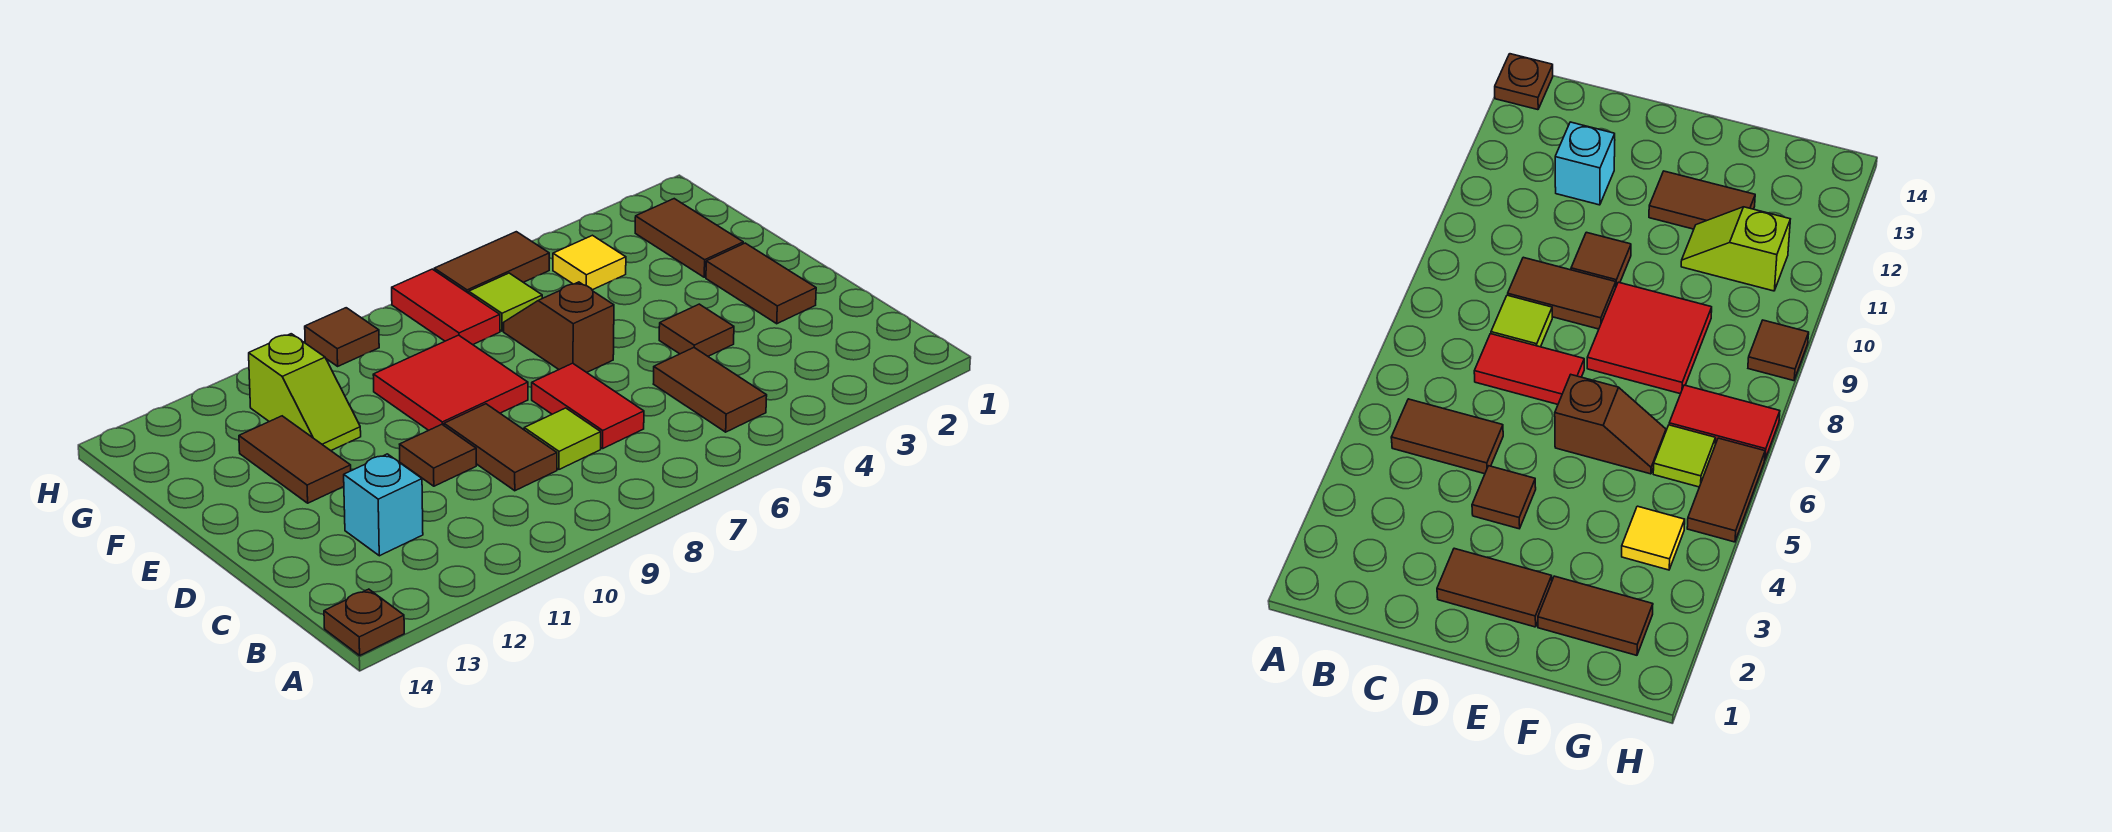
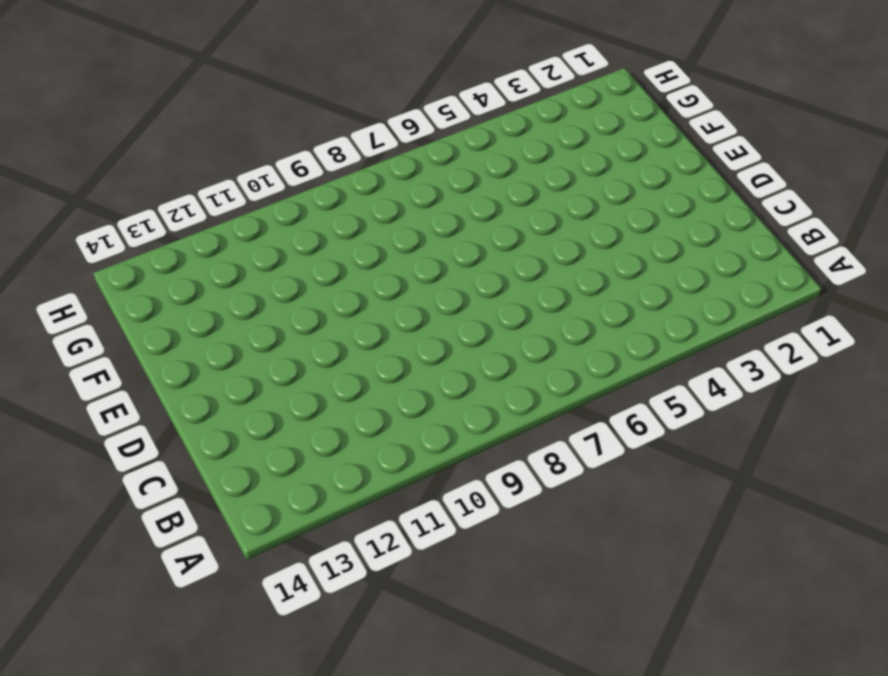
none -> brown 1x1 plate [324,589,404,655]
none -> brown 1x2 tile [654,348,767,432]
none -> red 1x2 tile [532,363,644,448]

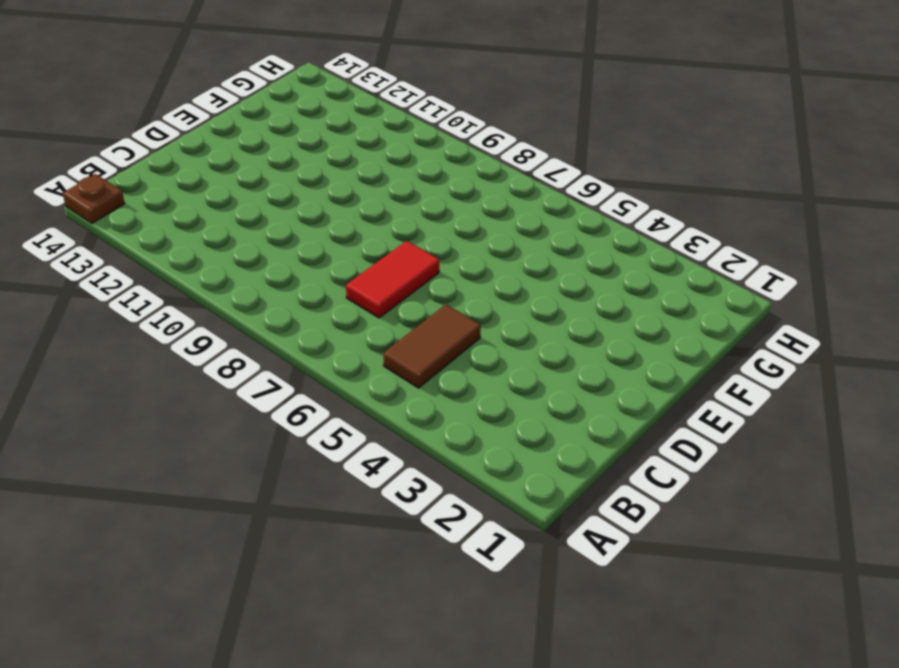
none -> lime 1x1 tile [524,408,601,469]
none -> brown 1x2 tile [444,404,557,491]
none -> cyan 1x1 brick [344,454,423,556]

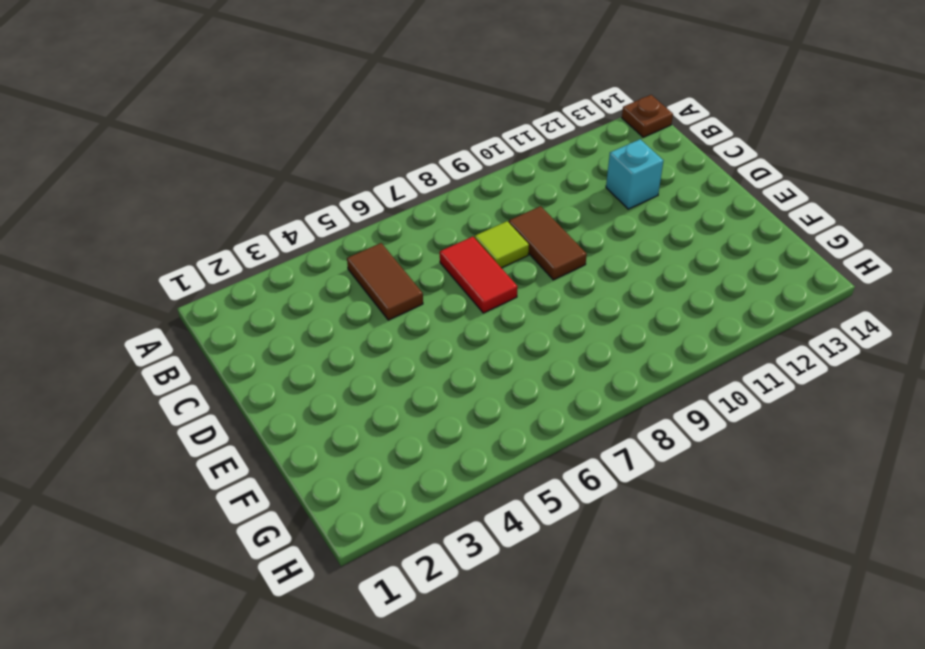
none -> brown 1x2 tile [706,243,816,324]
none -> brown 1x1 tile [659,304,734,356]
none -> brown 1x1 tile [400,424,476,486]

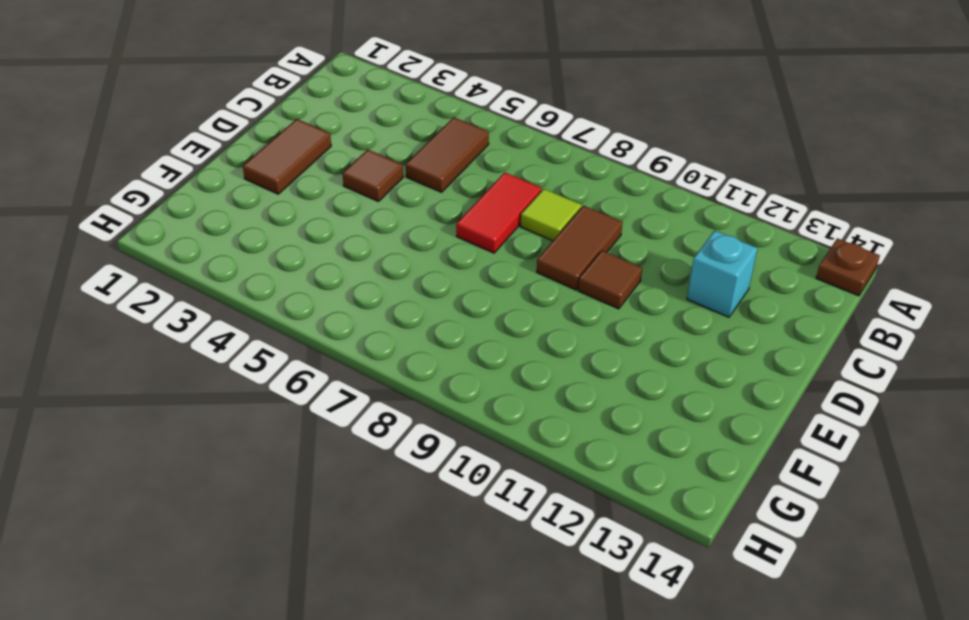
none -> brown 1x2 slope [504,282,614,372]
none -> red 2x2 tile [373,335,528,430]
none -> brown 1x2 tile [239,416,351,503]

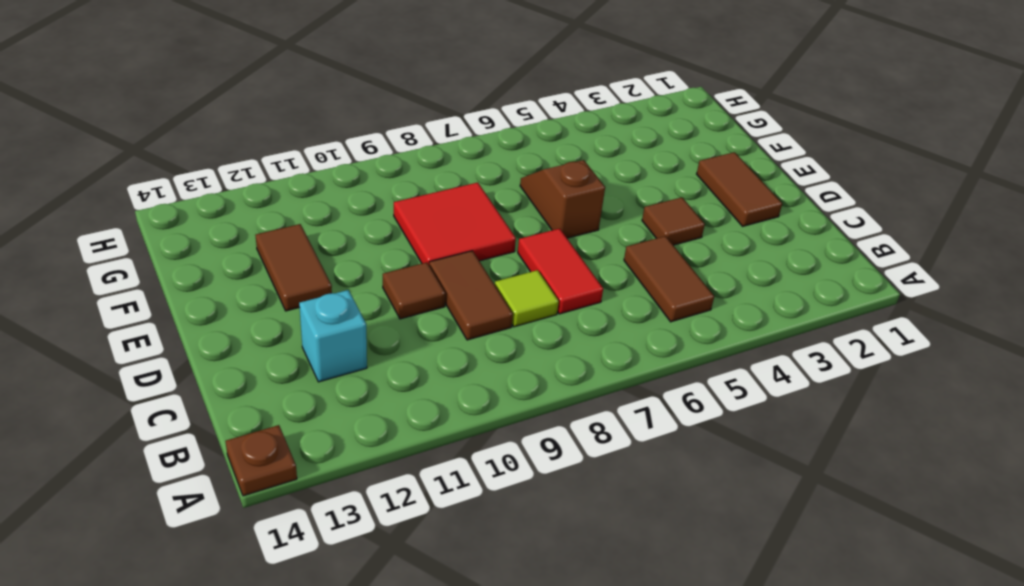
none -> brown 1x2 tile [635,199,743,277]
none -> lime 1x2 slope [249,334,361,451]
none -> yellow 1x1 tile [553,235,626,290]

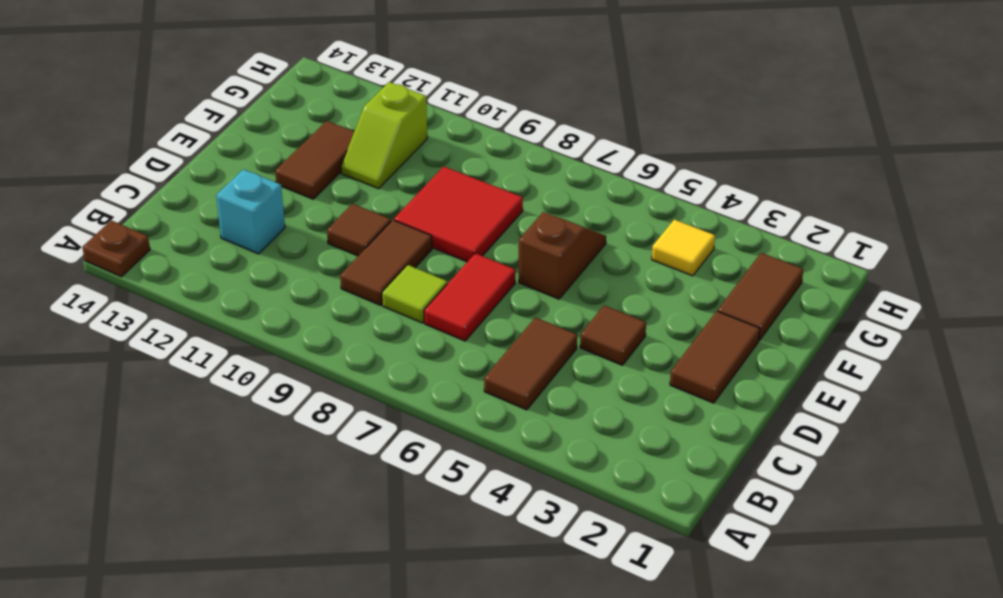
none -> lime 1x1 tile [469,273,542,331]
none -> red 1x2 tile [392,269,500,345]
none -> brown 1x2 tile [434,232,549,293]

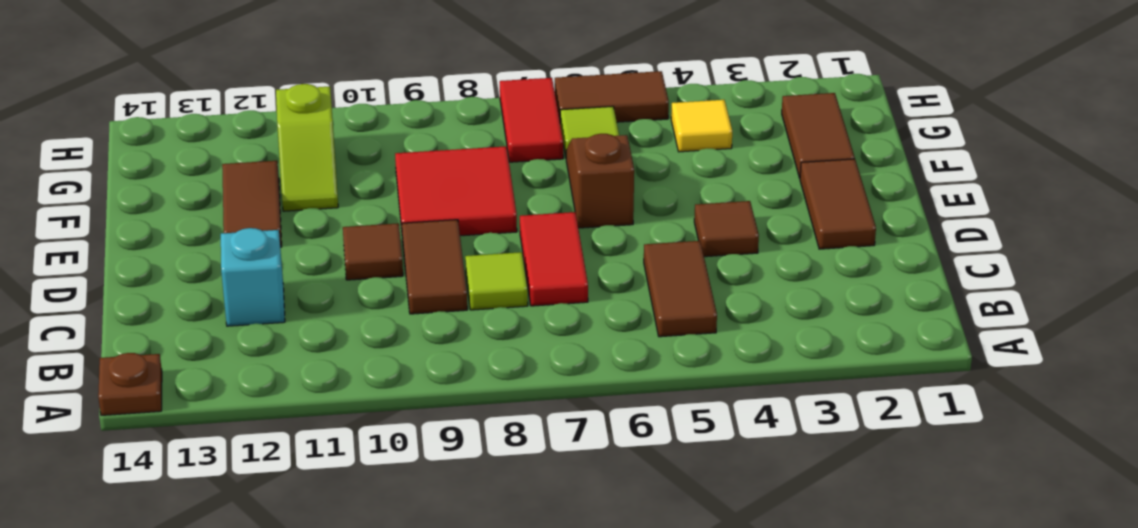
none -> brown 1x1 tile [305,308,379,366]

